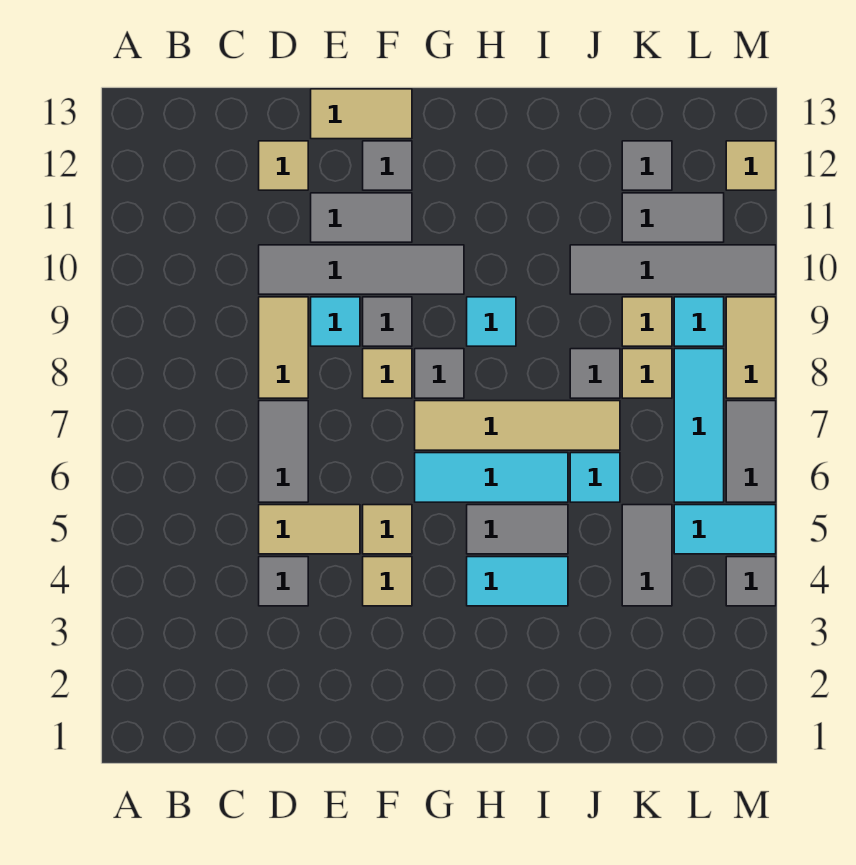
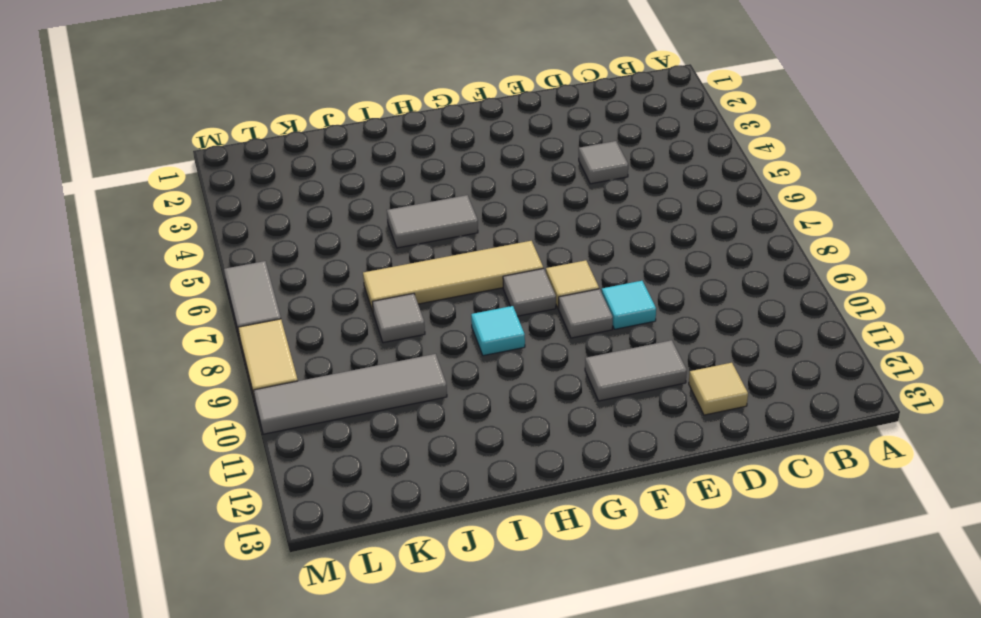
none -> tan 1x2 tile [259,505,360,554]
none -> grey 1x2 tile [259,401,308,502]
none -> tan 1x2 tile [259,297,308,398]
none -> grey 1x4 tile [259,245,464,294]

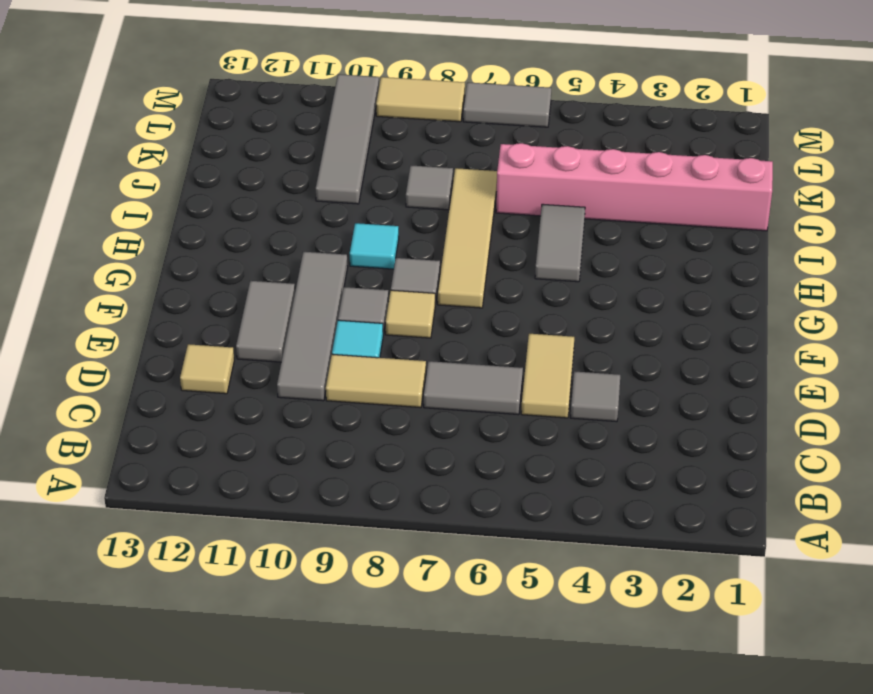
pink 1x6 brick [496,143,773,231] -> cyan 1x1 tile [570,453,620,502]
none -> tan 1x2 tile [311,89,412,139]
none -> tan 1x1 tile [363,557,412,606]
none -> tan 1x1 tile [363,505,412,554]
none -> grey 1x1 tile [363,141,412,190]

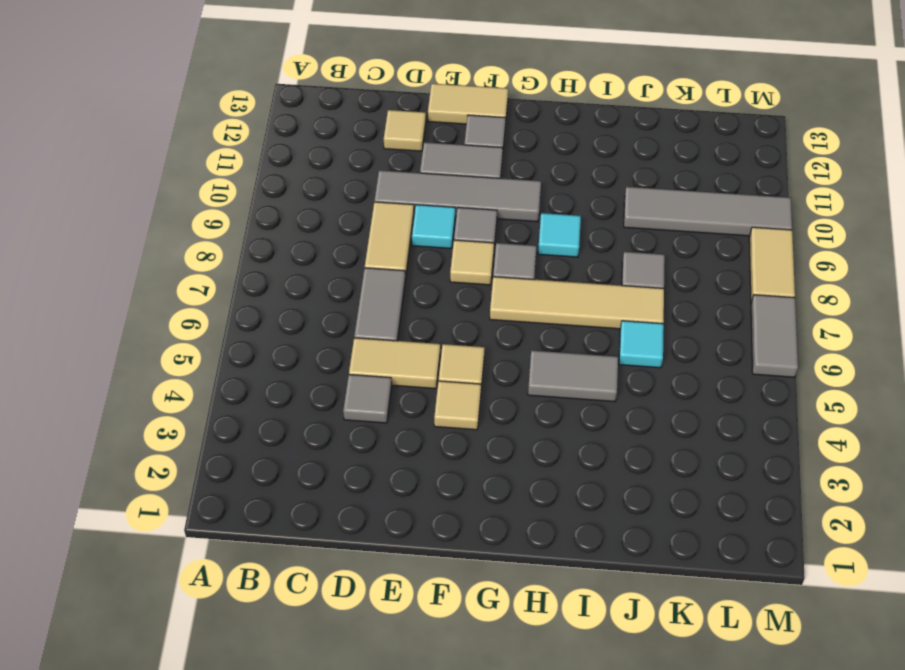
none -> cyan 1x3 tile [415,453,568,502]
none -> cyan 1x2 tile [467,557,568,606]
none -> grey 1x2 tile [622,505,672,606]
none -> tan 1x1 tile [622,349,672,398]

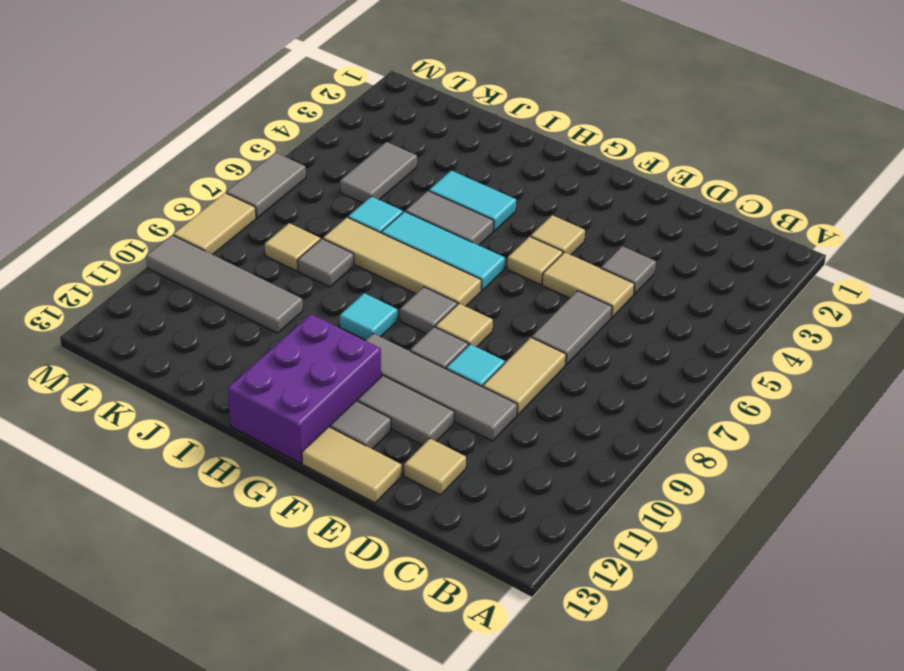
purple 2x3 brick [228,314,381,463] -> none
none -> tan 1x1 tile [622,297,672,346]
none -> grey 1x2 tile [622,193,724,242]
none -> grey 1x1 tile [622,141,672,190]
none -> cyan 1x2 tile [674,505,776,554]

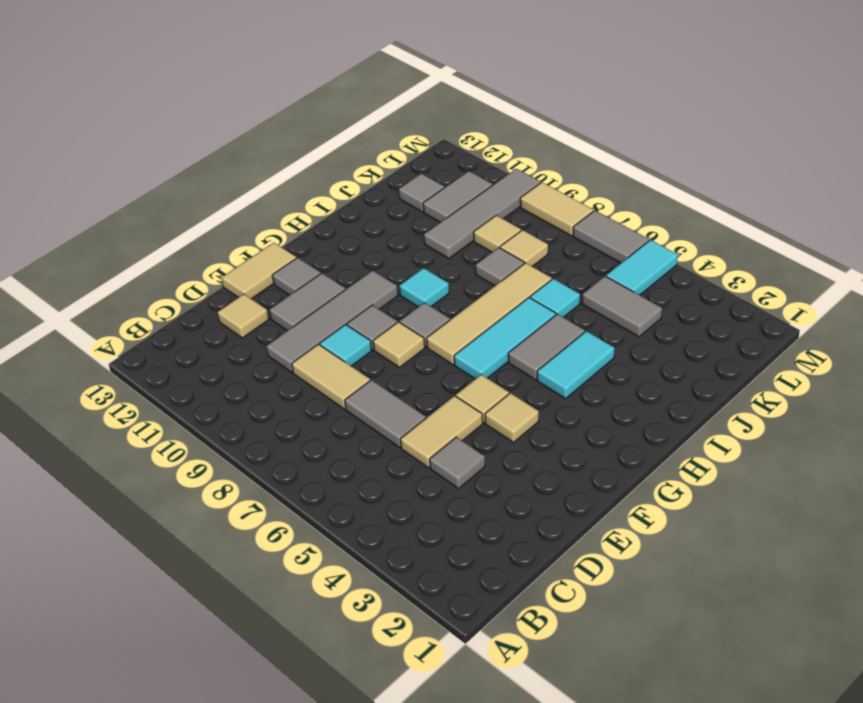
none -> cyan 1x3 tile [674,349,724,502]
none -> cyan 1x1 tile [674,297,724,346]
none -> grey 1x1 tile [726,557,776,606]
none -> tan 1x1 tile [726,141,776,190]

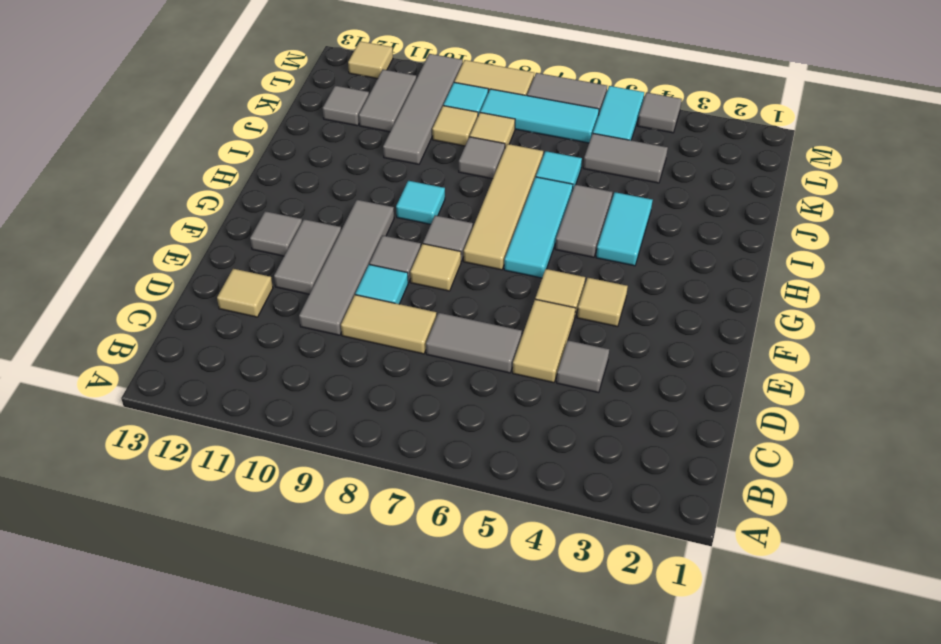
none -> tan 1x2 tile [311,89,412,139]

